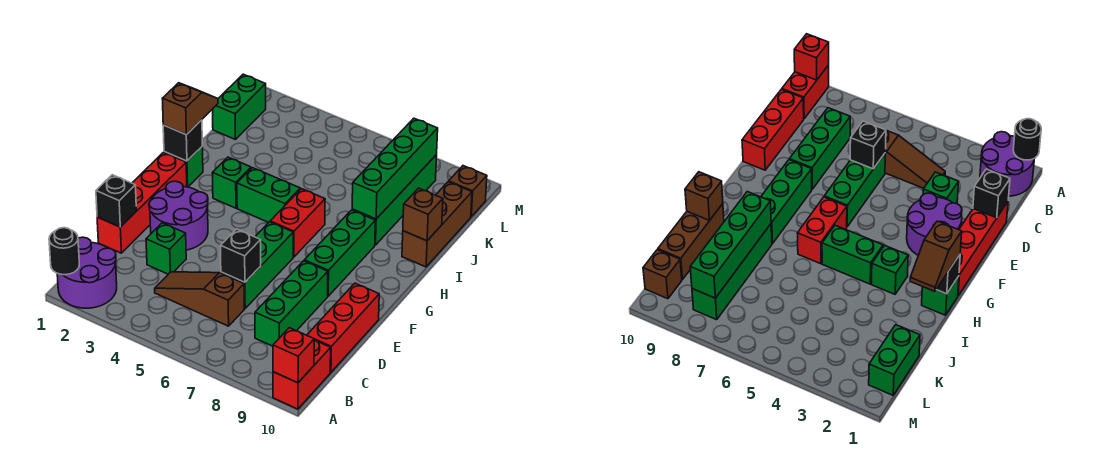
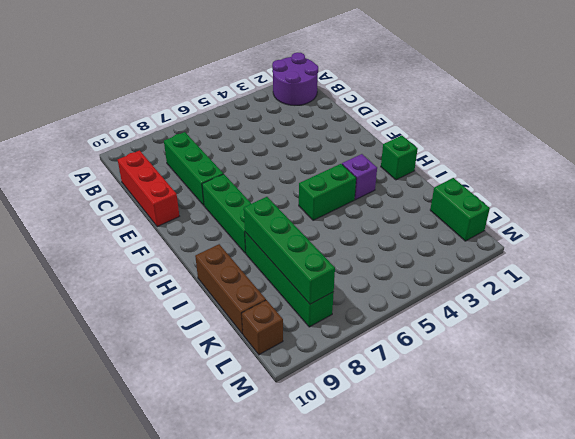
purple 1x1 brick [342,154,377,200] -> green 1x1 brick [212,157,251,208]
none -> red 1x2 brick [273,340,331,409]
none -> brown 1x3 slope [155,272,244,326]
none -> red 1x4 brick [97,152,187,253]

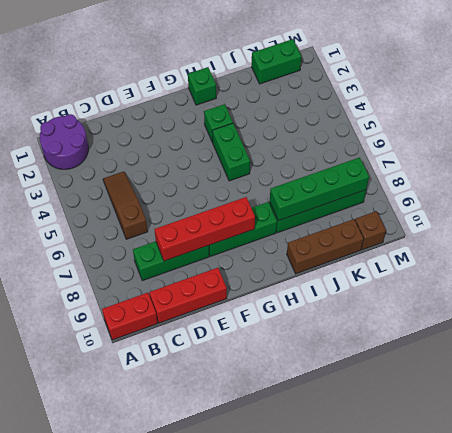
red 1x4 brick [154,197,255,261] -> red 1x4 brick moved to [97,152,187,253]
none -> green 1x1 brick [146,223,186,274]
none -> green 1x3 brick [221,222,293,309]
none -> purple 2x2 round brick [149,181,208,250]

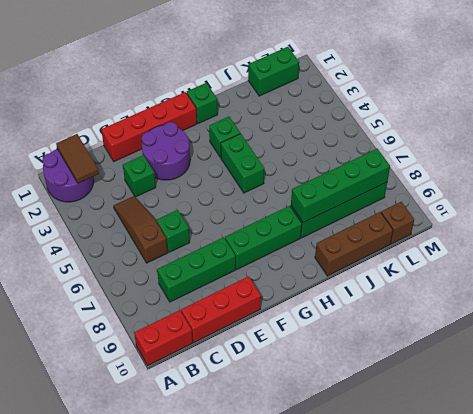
brown 1x2 tile [56,134,99,183] -> none
green 1x1 brick [156,210,190,252] -> green 1x3 brick [221,222,293,309]
none -> red 1x2 brick [270,189,325,257]
none -> black 1x1 round brick [49,228,79,275]
none -> red 1x1 brick [273,328,314,383]

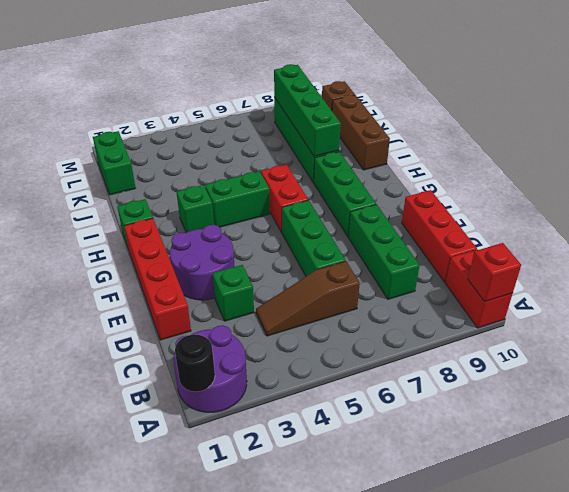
none -> black 1x1 brick [96,175,136,227]
none -> black 1x1 brick [221,229,261,282]
none -> black 1x1 brick [163,120,202,161]

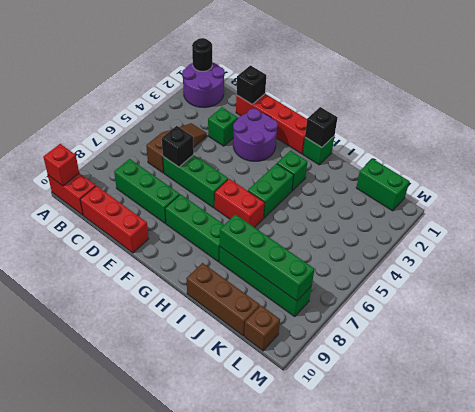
none -> brown 1x1 brick [403,188,443,241]
none -> brown 1x2 slope [162,83,218,135]

